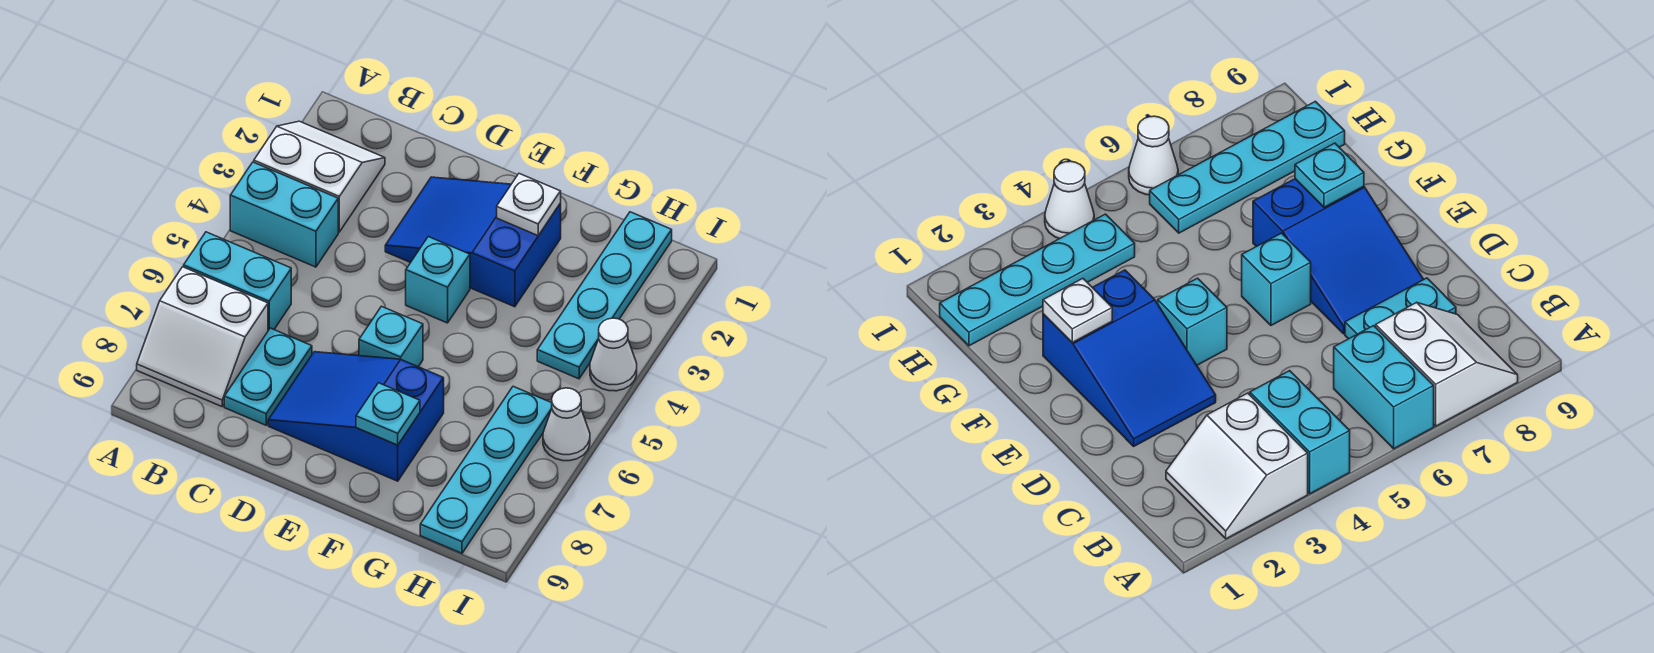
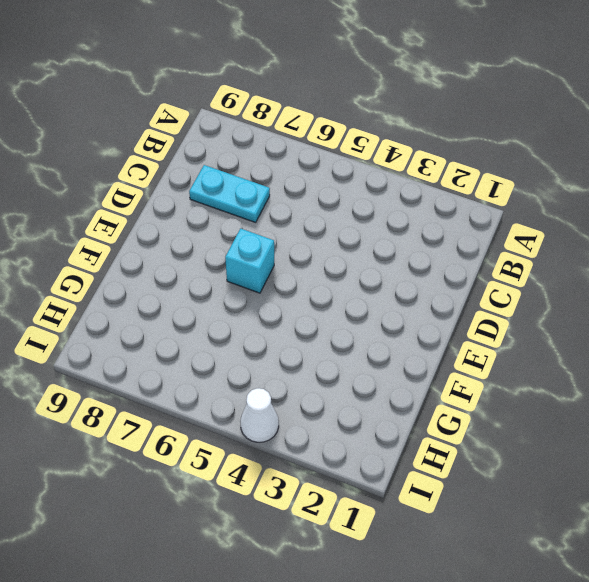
none -> white 2x2 slope [254,121,385,232]
none -> cyan 1x2 brick [230,162,338,267]
none -> cyan 1x2 brick [184,232,291,330]

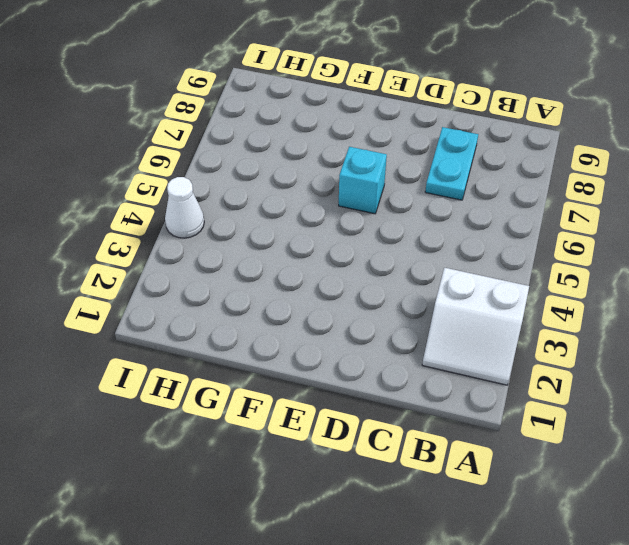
none -> cyan 1x2 brick [230,162,338,267]
none -> cyan 1x2 brick [184,232,291,330]
none -> white 2x2 slope [137,267,268,407]

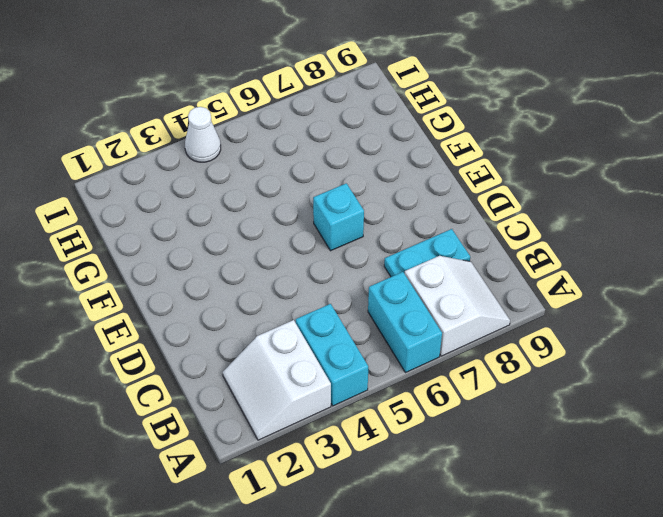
none -> blue 2x3 slope [385,177,561,307]
none -> blue 2x3 slope [268,352,444,481]
none -> cyan 1x1 brick [406,237,470,323]

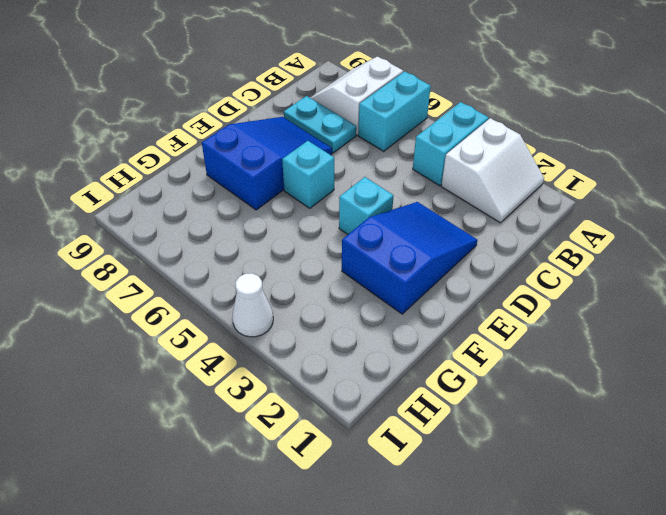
none -> cyan 1x4 plate [537,212,672,379]
none -> cyan 1x4 plate [420,386,552,553]
none -> white 1x1 cone [543,388,590,461]

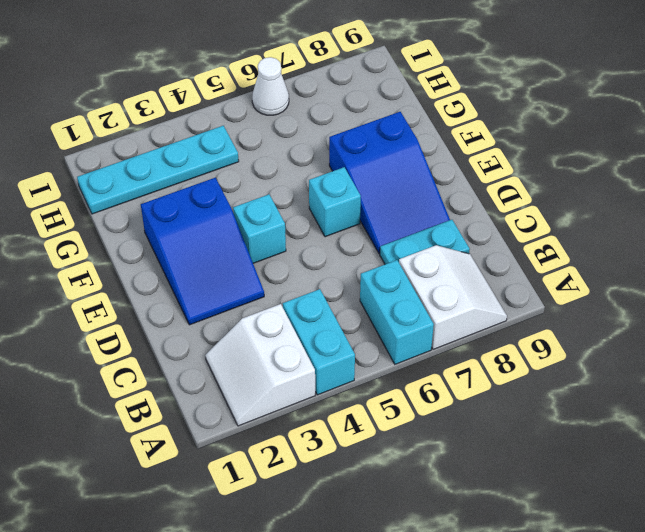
none -> cyan 1x4 plate [420,386,552,553]
none -> white 1x1 cone [590,318,637,391]
none -> white 1x1 plate [497,174,561,236]

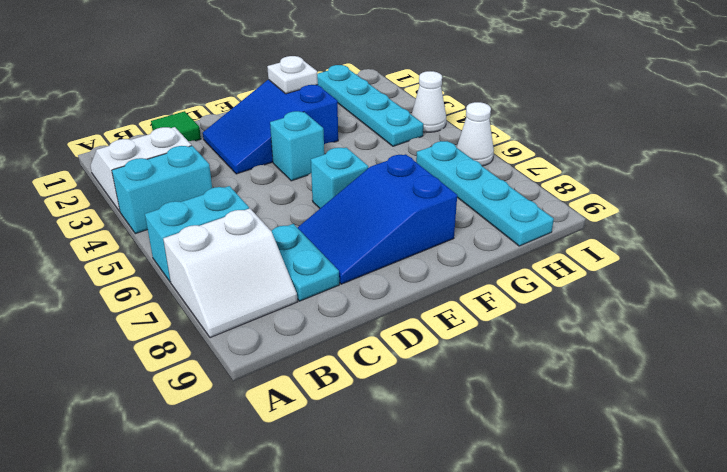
green 1x1 tile [151,111,201,141] -> none
none -> cyan 1x1 plate [356,383,420,445]

